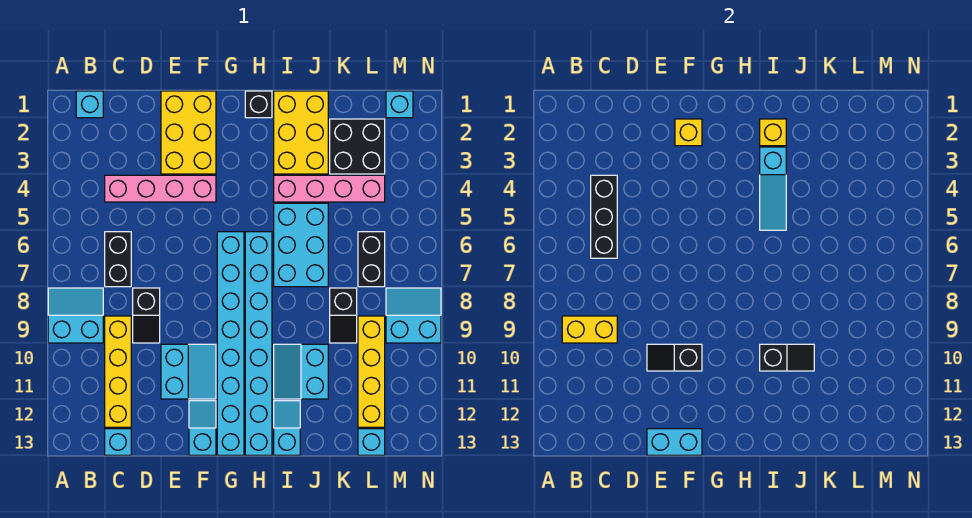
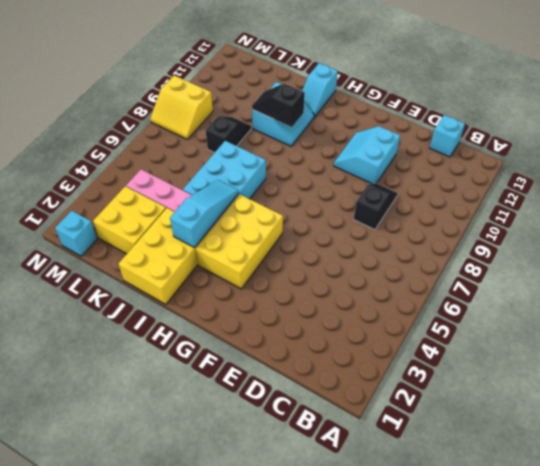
yellow 2x3 brick [196,194,283,289] -> yellow 2x3 brick moved to [161,91,216,174]
yellow 2x2 brick [93,186,166,254] -> black 2x2 brick [330,119,385,174]
yellow 2x2 slope [150,75,213,139] -> cyan 2x2 slope [386,288,441,343]
none -> cyan 2x2 slope [48,288,103,343]
none -> cyan 1x1 brick [76,91,103,118]
none -> pink 1x4 brick [105,175,216,202]
none -> black 1x2 brick [105,232,131,287]

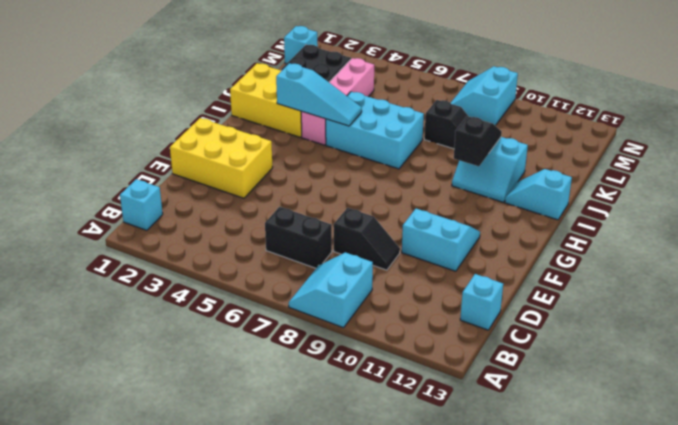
none -> pink 1x4 brick [105,175,216,202]
none -> yellow 1x4 brick [105,316,131,427]
none -> cyan 1x2 slope [189,401,216,455]
none -> cyan 1x8 brick [217,232,244,455]

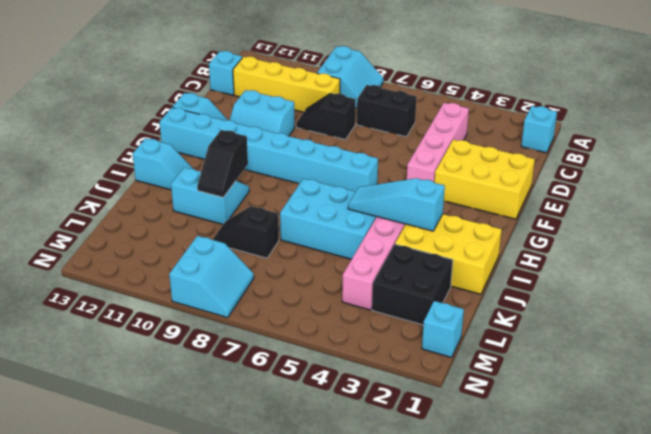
none -> black 1x1 brick [245,91,272,118]
none -> cyan 1x8 brick [245,232,272,455]
none -> black 1x2 brick [358,232,385,287]
none -> yellow 1x4 brick [358,316,385,427]

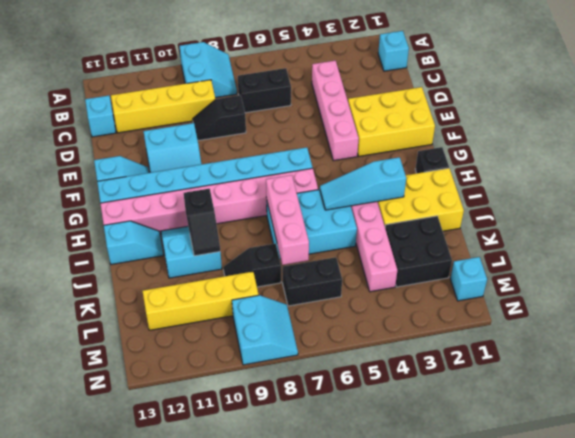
pink 1x8 brick [100,168,318,233] -> cyan 1x8 brick [245,232,272,455]
pink 1x3 brick [266,175,309,265] -> none
none -> cyan 1x1 brick [358,429,385,455]
none -> yellow 1x2 brick [562,316,617,343]
none -> black 1x3 brick [591,175,617,258]
none -> black 1x2 slope [647,344,702,371]

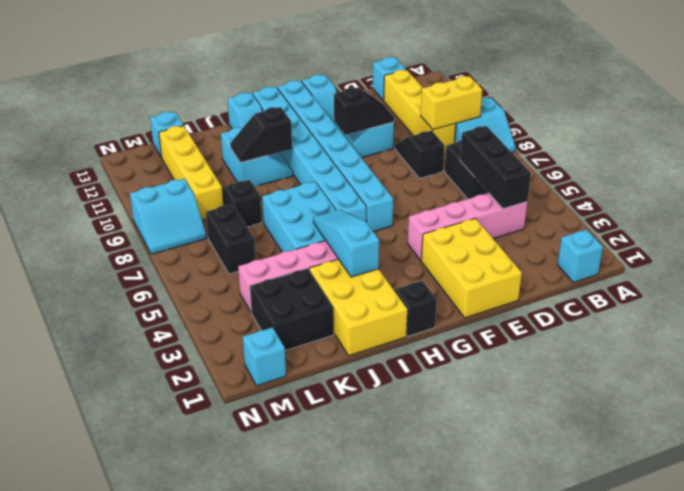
none -> cyan 1x2 brick [647,429,702,455]
none -> yellow 1x1 brick [675,119,702,146]
none -> yellow 1x1 brick [760,119,786,146]

